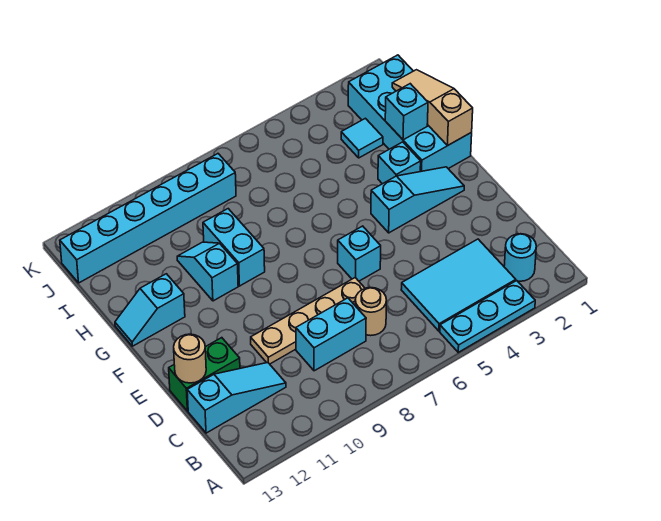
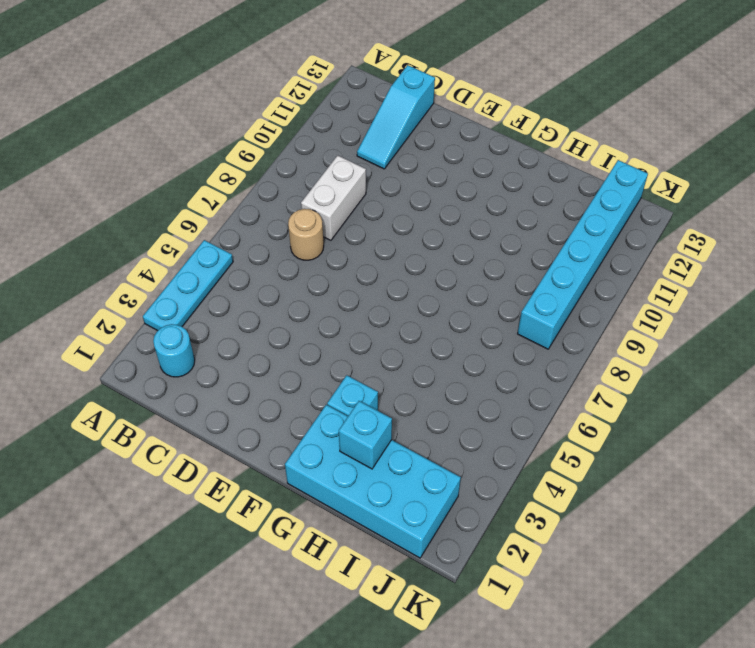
white 1x2 brick [301,155,366,240] -> cyan 1x2 brick [296,298,366,371]
none -> cyan 2x3 tile [401,239,516,331]
none -> tan 1x4 plate [251,278,365,364]
none -> green 1x2 brick [169,338,240,411]

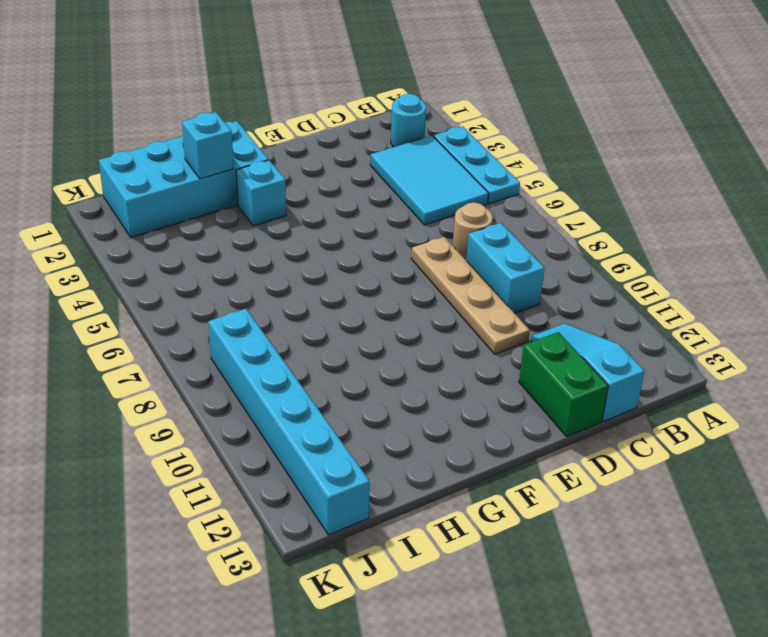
none -> cyan 1x1 brick [338,226,381,281]
none -> cyan 1x3 slope [371,167,464,233]
none -> cyan 1x2 brick [203,209,265,286]

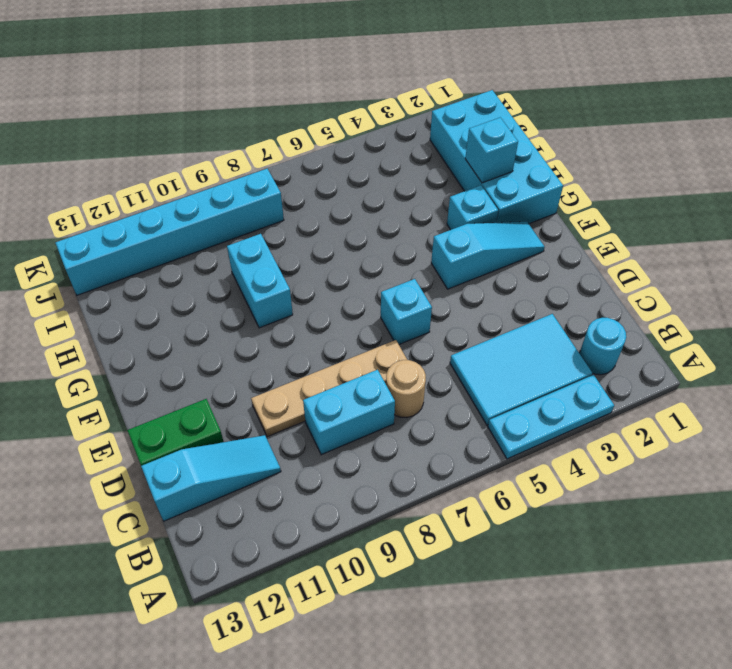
none -> cyan 1x2 slope [177,242,238,301]
none -> cyan 1x2 slope [115,274,185,346]
none -> cyan 1x1 tile [341,118,383,158]

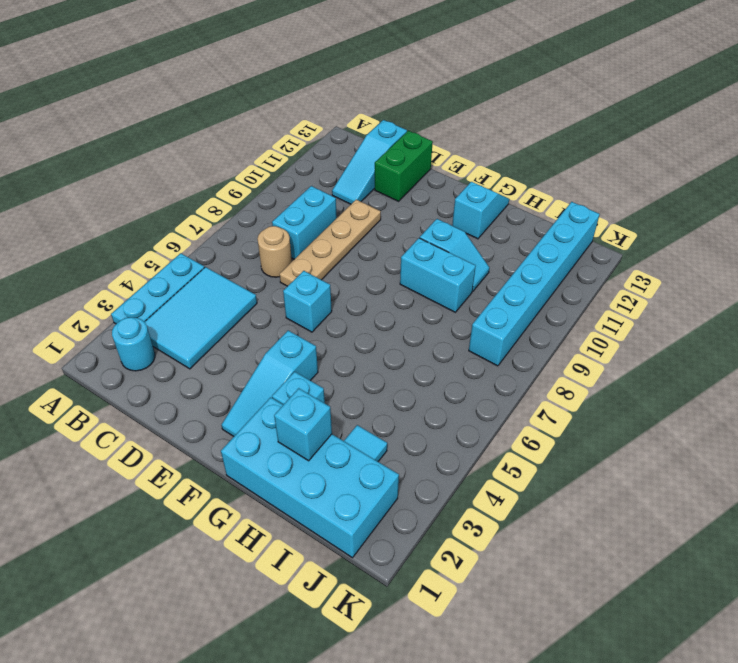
none -> tan 1x1 round brick [174,334,206,383]
none -> tan 1x3 slope [392,70,473,145]

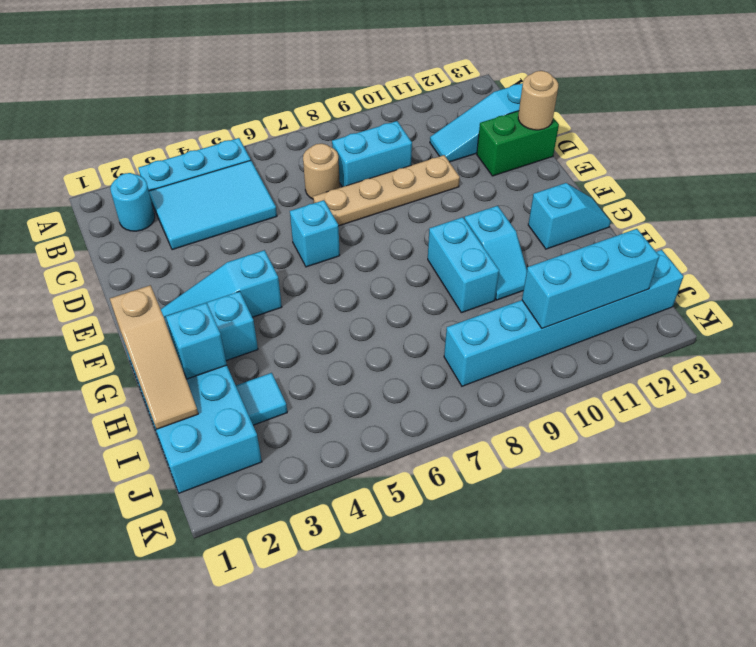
cyan 1x3 brick [522,229,659,328] -> none

